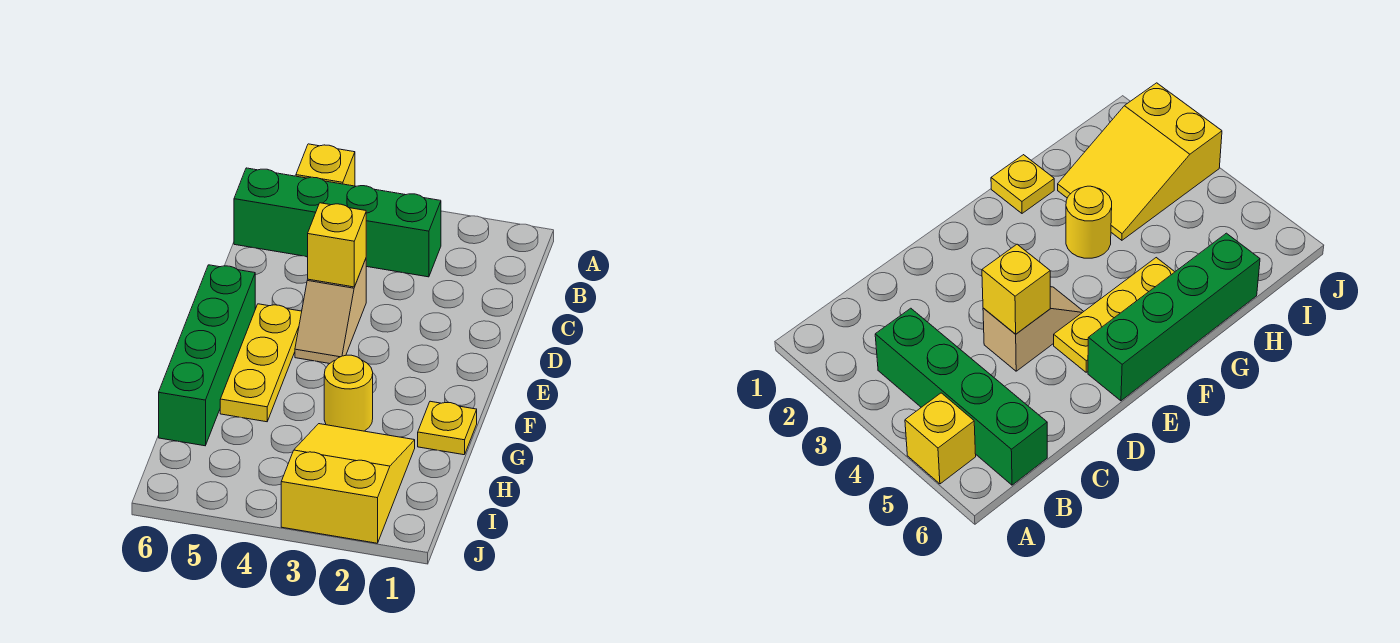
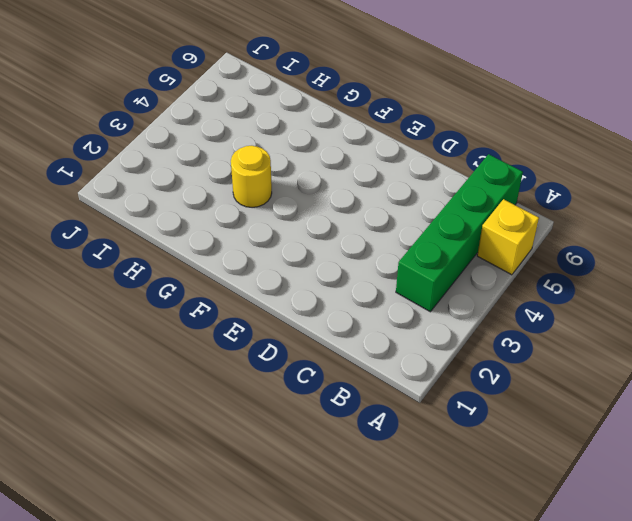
none -> tan 1x2 slope [295,259,366,364]
none -> yellow 1x3 plate [220,304,302,422]

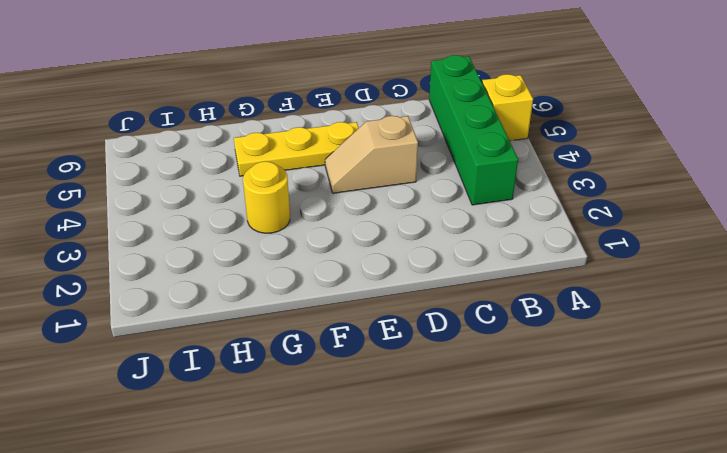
none -> green 1x4 brick [159,265,255,446]
none -> yellow 1x1 plate [418,401,477,455]

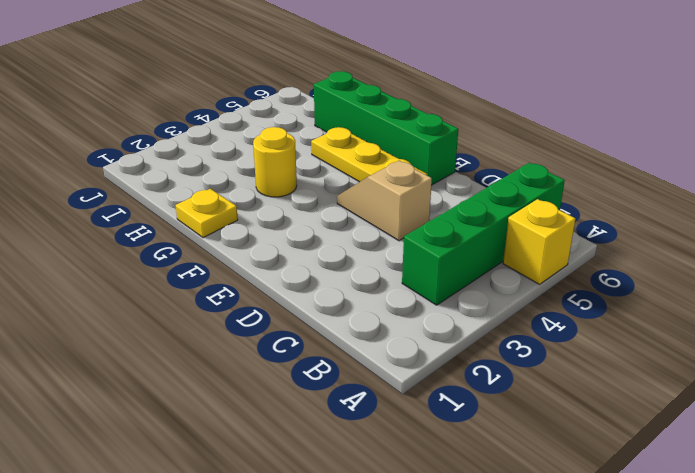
none -> yellow 2x3 slope [281,424,415,543]
none -> yellow 1x1 brick [308,203,366,287]

